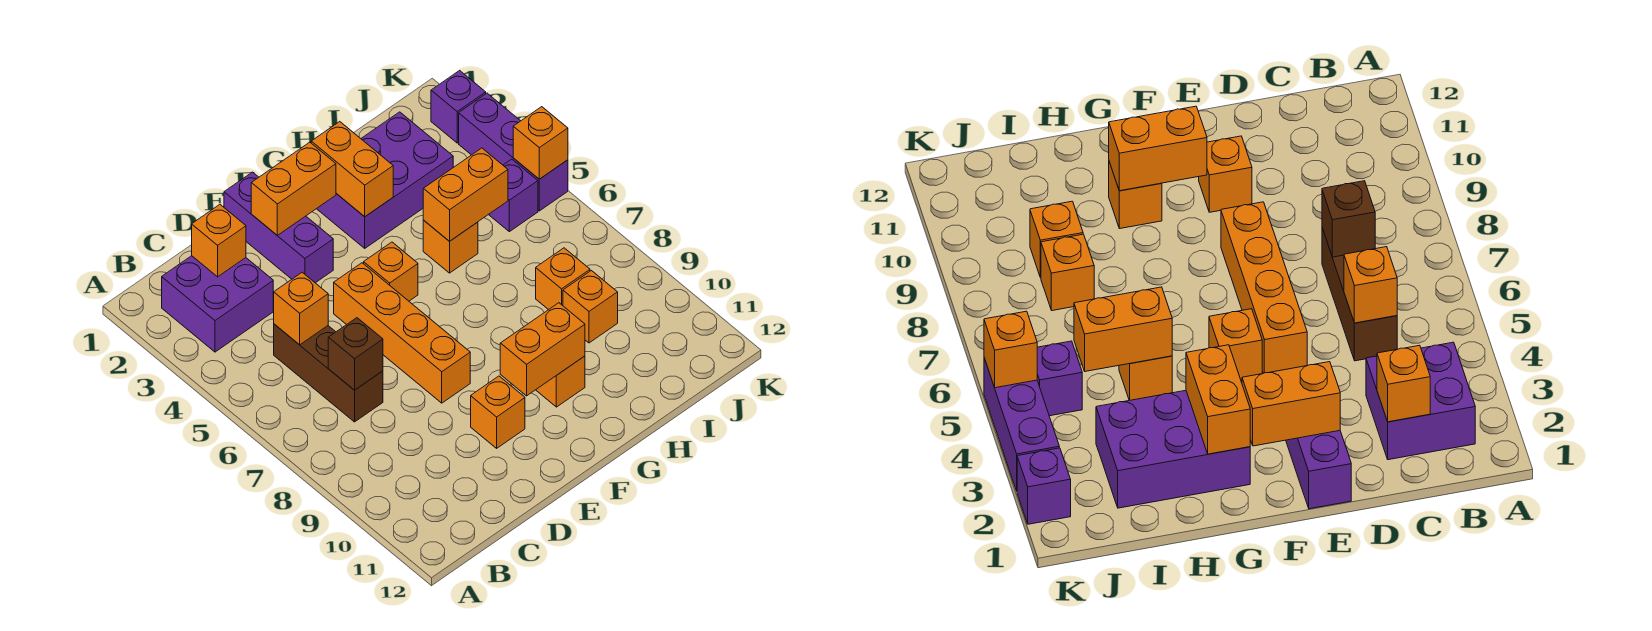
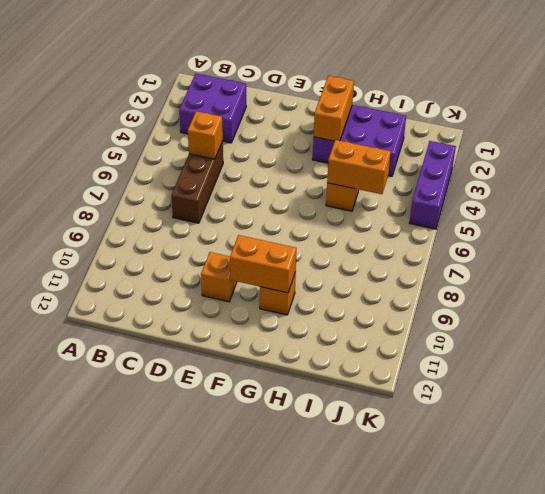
none -> purple 1x3 brick [224,172,333,283]
none -> orange 1x4 brick [334,263,470,403]
none -> orange 1x1 brick [364,242,418,301]

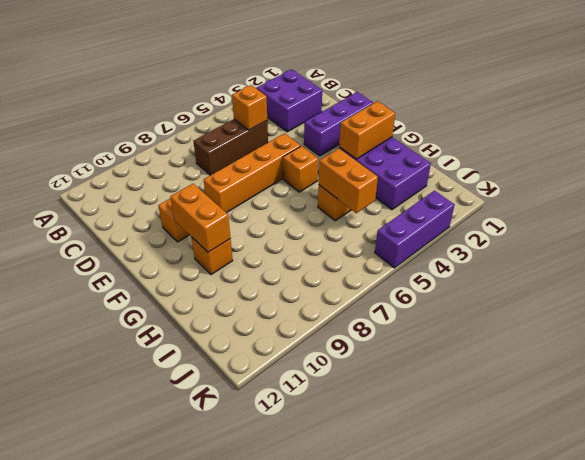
none -> orange 1x1 brick [536,248,590,310]
none -> orange 1x1 brick [563,271,618,343]
none -> purple 1x1 brick [489,159,538,232]

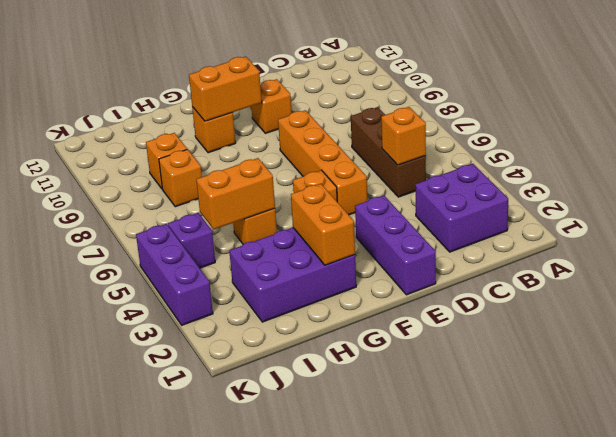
none -> purple 1x1 brick [431,71,486,143]
none -> orange 1x1 brick [192,205,246,277]
none -> brown 1x1 brick [328,318,383,390]

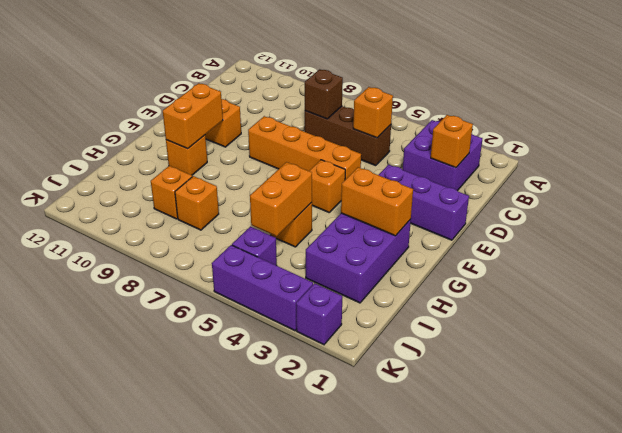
none -> orange 1x2 brick [251,142,336,235]
none -> orange 1x1 brick [513,107,568,179]

